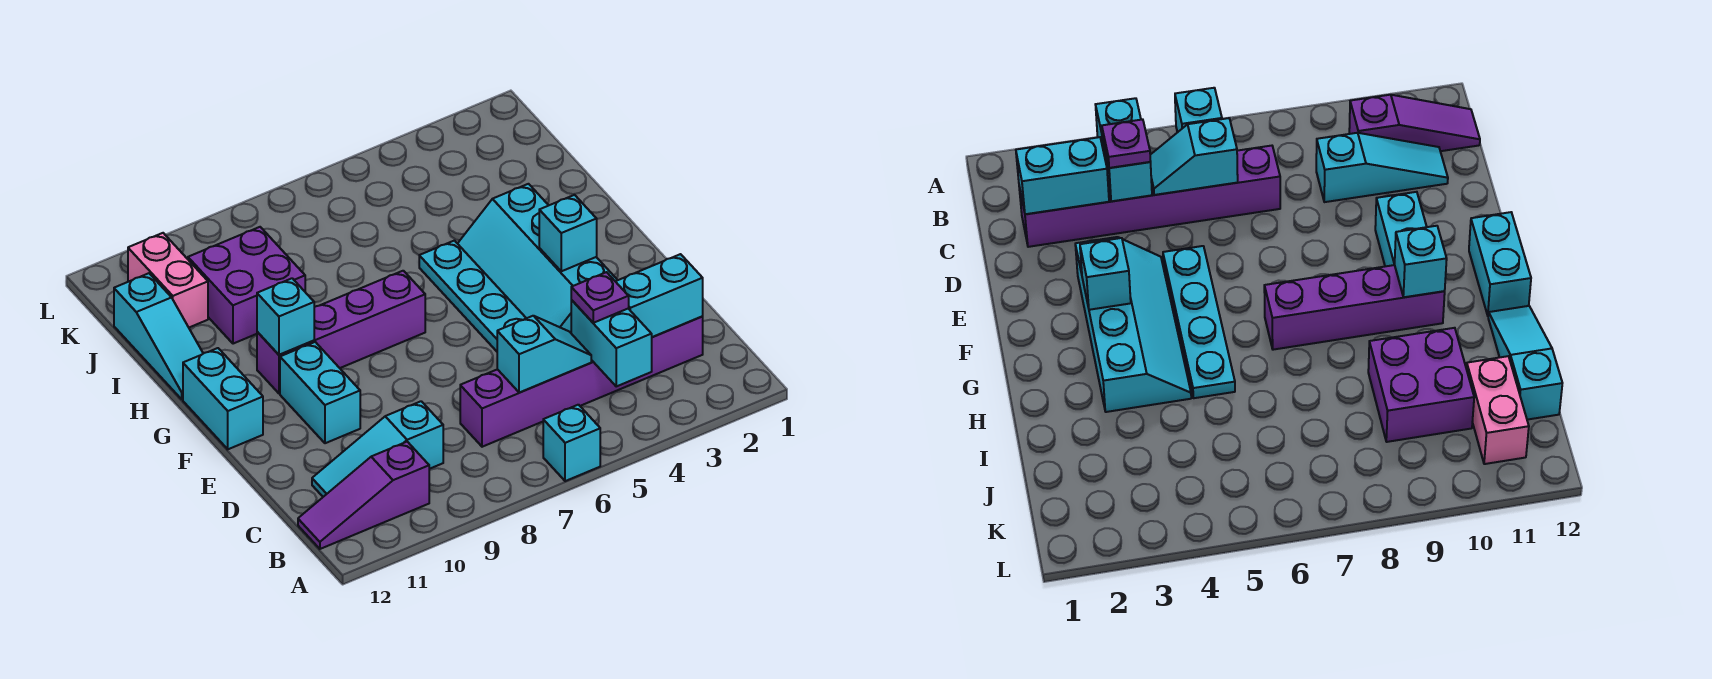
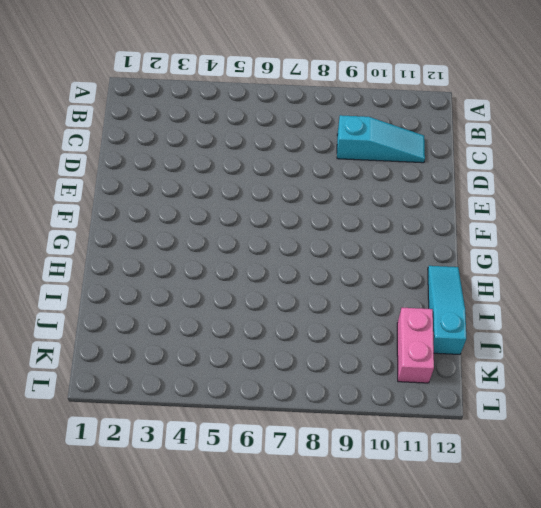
none -> cyan 1x1 brick [543,405,600,481]
none -> purple 1x3 slope [298,442,429,549]
none -> purple 1x6 brick [460,317,703,447]

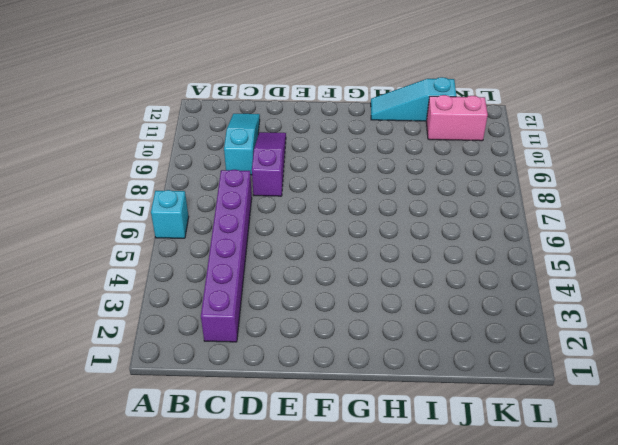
purple 1x3 slope [252,132,286,196] -> purple 1x3 slope moved to [298,442,429,549]
none -> cyan 2x4 slope [458,184,617,333]
none -> cyan 1x4 plate [419,241,526,351]
none -> cyan 1x2 brick [280,342,360,443]

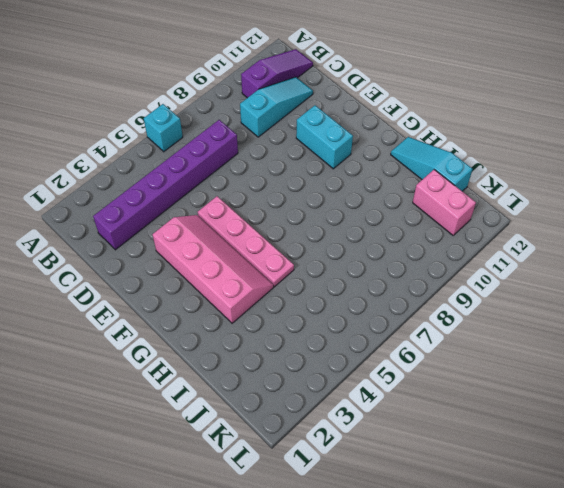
pink 2x4 slope [153,215,273,323] -> cyan 2x4 slope [458,184,617,333]
pink 1x4 plate [198,196,294,287] -> cyan 1x4 plate [419,241,526,351]
none -> cyan 1x2 brick [183,348,263,449]
none -> purple 1x4 brick [257,271,425,393]
none -> purple 2x2 brick [188,227,305,344]

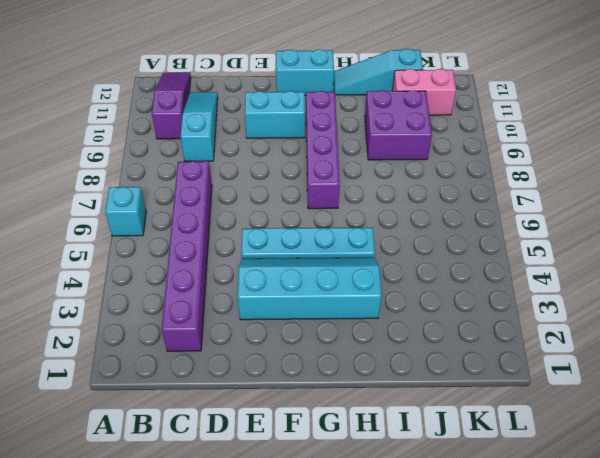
none -> cyan 1x2 brick [571,300,652,386]
none -> cyan 1x2 brick [615,254,703,337]
none -> cyan 1x2 slope [497,316,591,393]

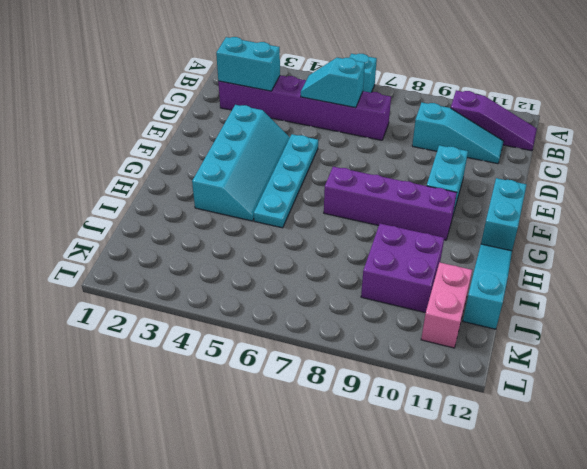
none -> cyan 1x2 brick [571,300,652,386]
none -> cyan 1x1 brick [539,195,597,271]
none -> cyan 1x1 brick [257,278,314,355]

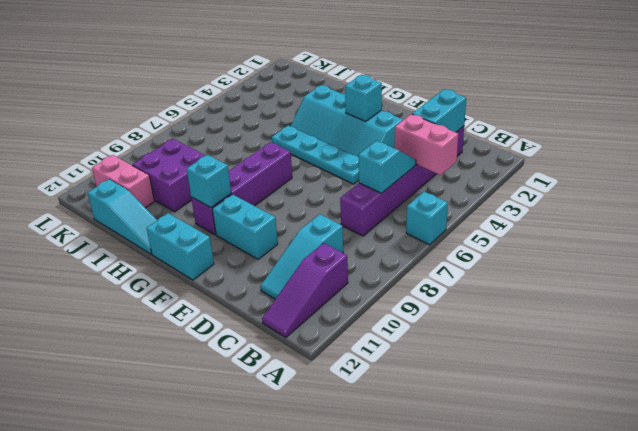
pink 1x2 brick [395,114,458,175] -> cyan 1x2 brick [571,300,652,386]
none -> purple 1x1 plate [571,272,629,323]

